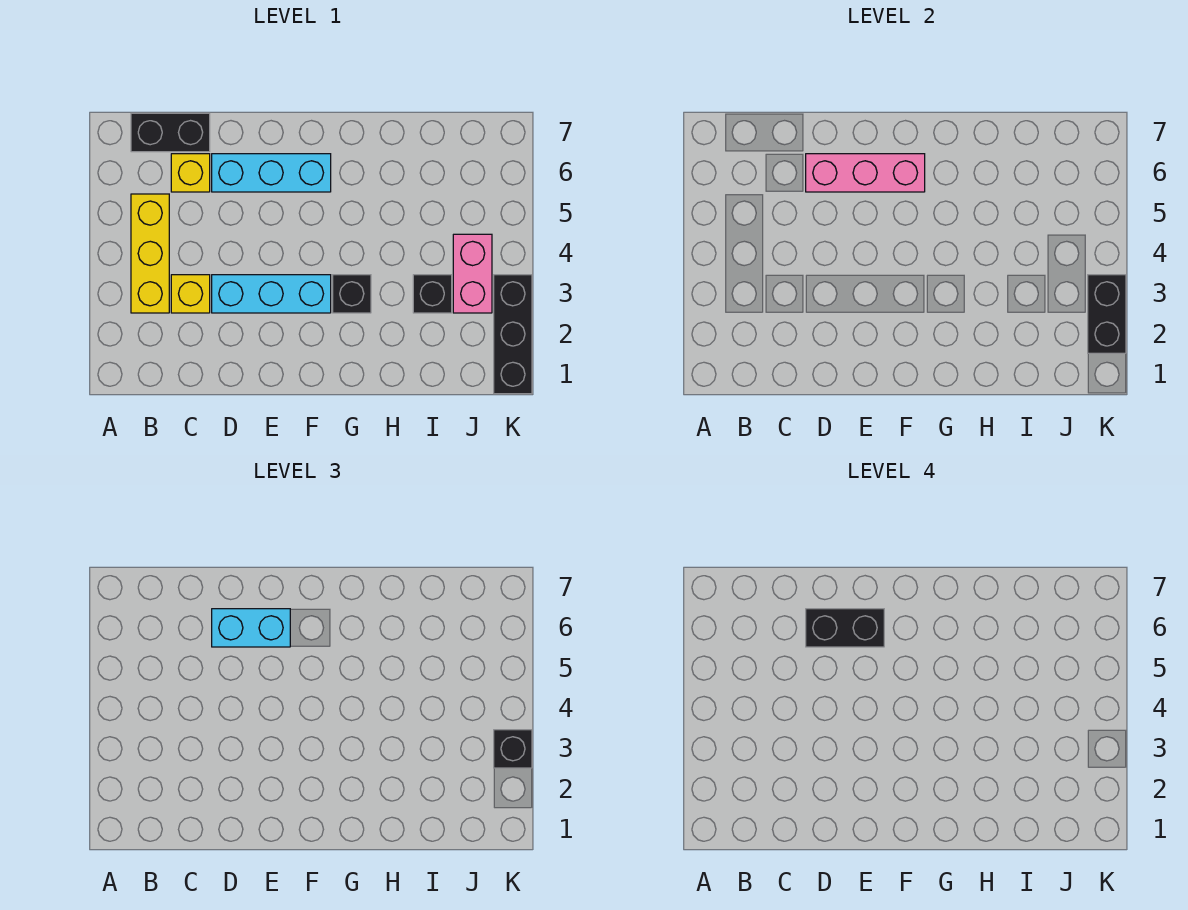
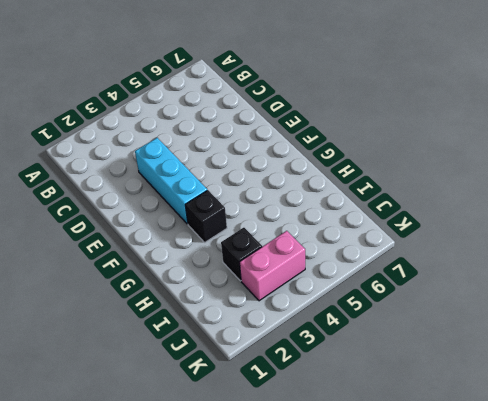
none -> yellow 1x3 brick [131,194,169,313]
none -> black 1x2 brick [131,113,210,152]
none -> yellow 1x1 brick [171,275,210,313]

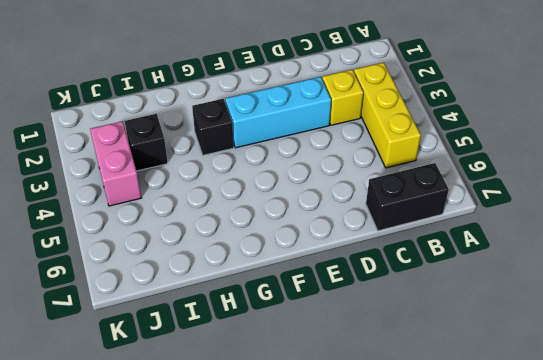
none -> yellow 1x1 brick [171,154,210,192]
none -> cyan 1x3 brick [212,154,331,192]
none -> black 1x3 brick [494,275,532,394]

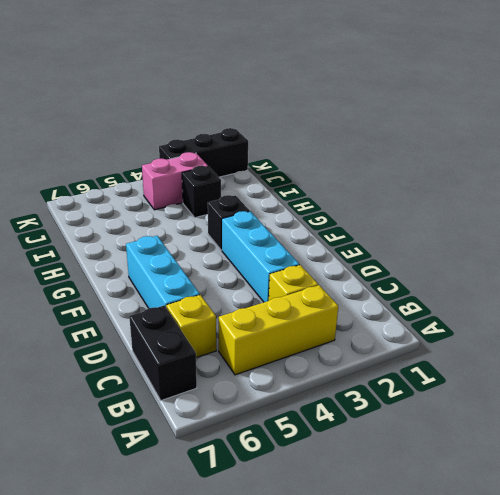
none -> pink 1x3 brick [806,154,925,192]
none -> black 1x2 brick [1088,275,1126,353]
none -> cyan 1x2 brick [212,609,290,647]

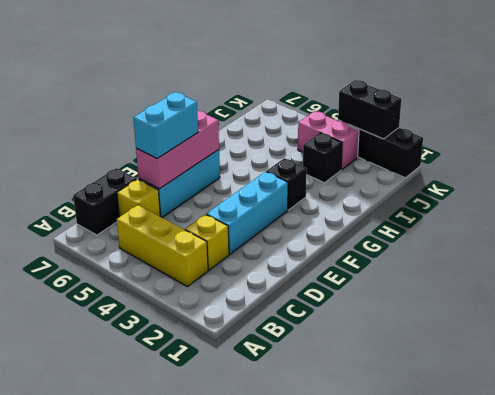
none -> black 1x1 brick [494,730,532,768]
none -> black 1x2 brick [806,609,884,647]

